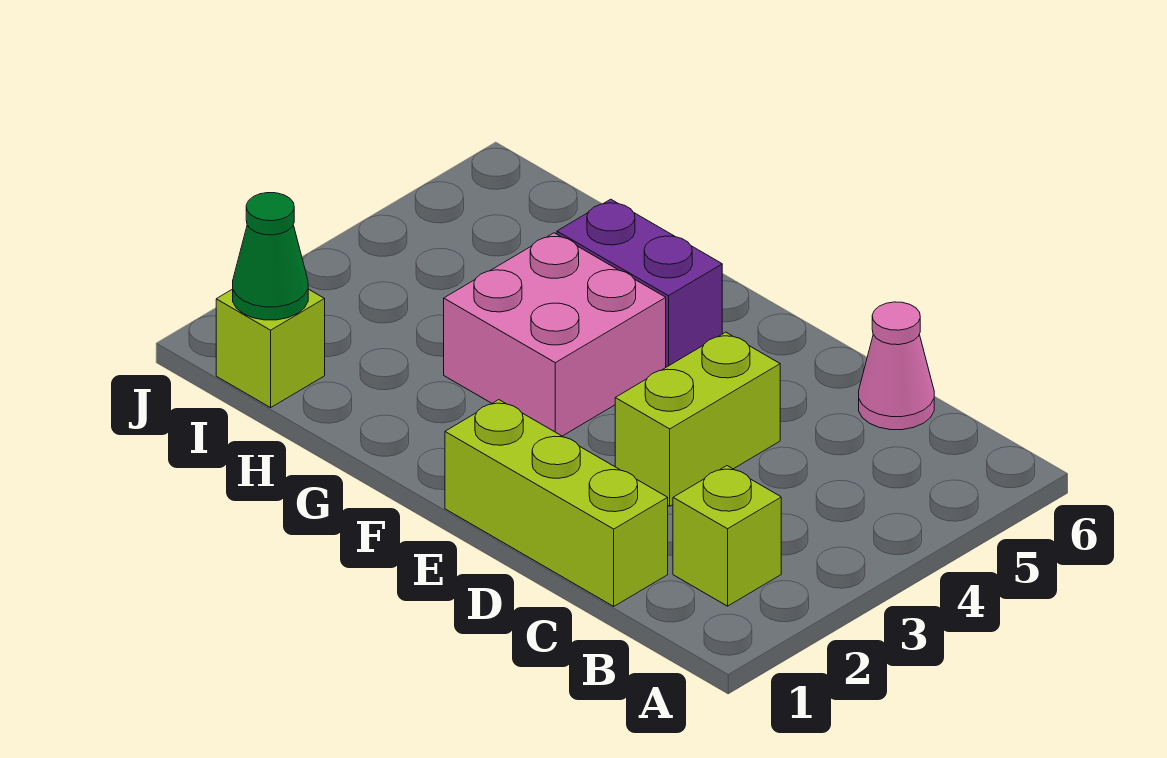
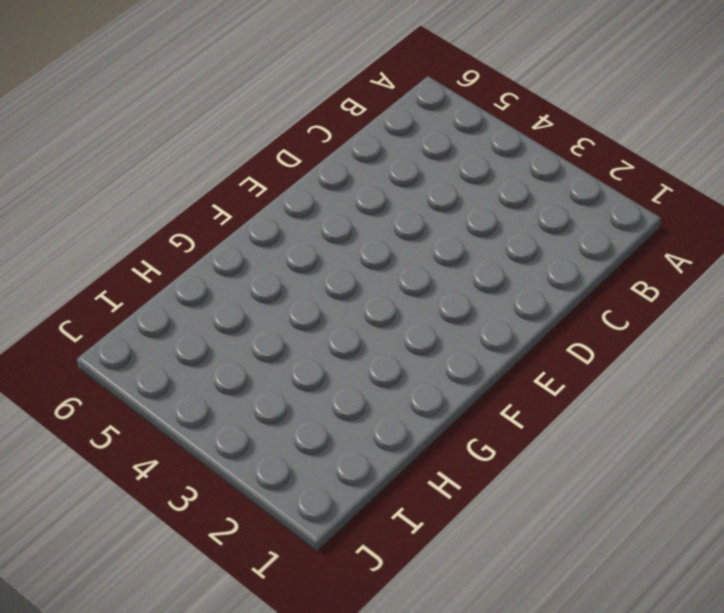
none -> lime 1x1 brick [673,466,781,606]
none -> lime 1x3 brick [445,400,668,606]

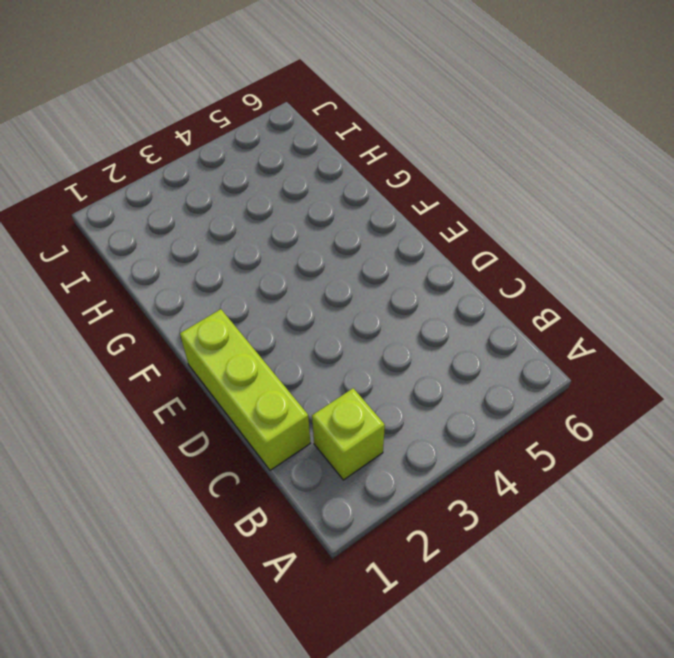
none -> pink 1x1 cone [859,302,934,430]
none -> lime 1x2 brick [615,332,780,506]

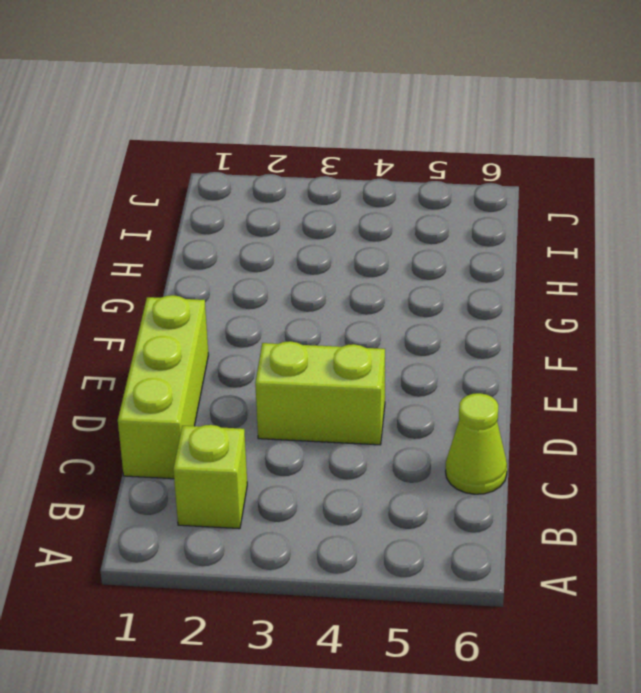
lime 1x1 cone [446,393,507,494] -> pink 1x1 cone [859,302,934,430]
none -> pink 2x2 brick [444,233,666,436]
none -> purple 1x2 brick [557,199,722,367]

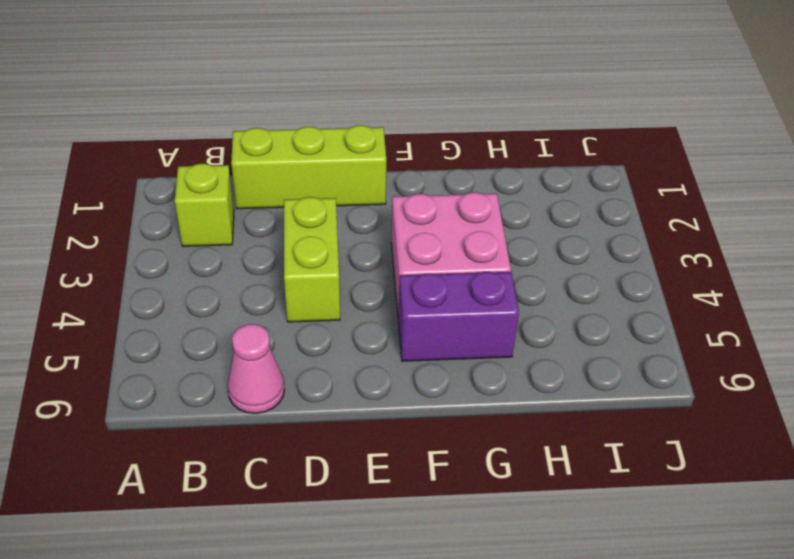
none -> lime 1x1 brick [216,289,325,408]
none -> green 1x1 cone [233,193,308,320]

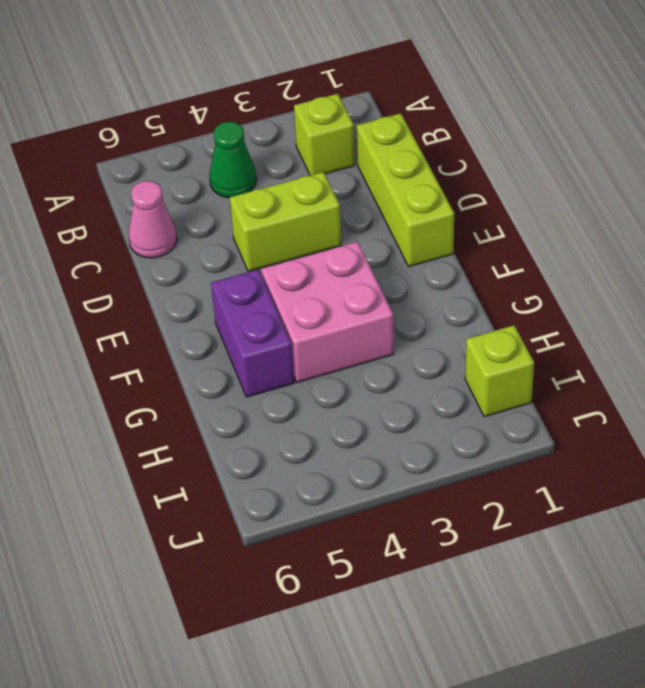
green 1x1 cone [209,122,256,198] -> green 1x1 cone moved to [233,193,308,320]

